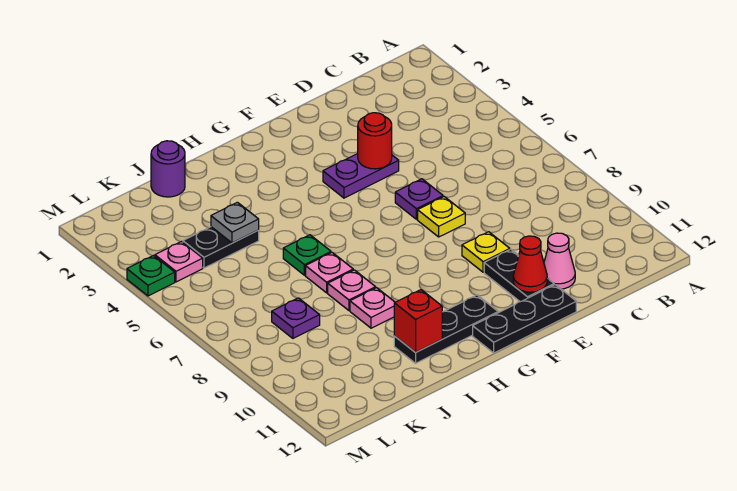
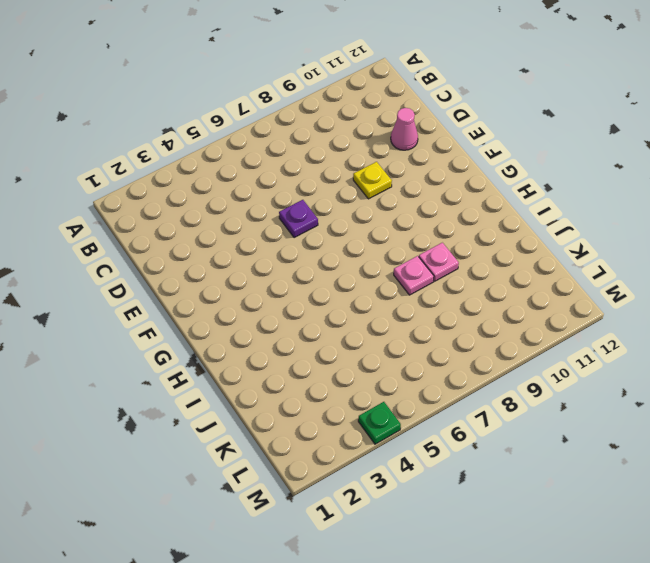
none -> purple 1x2 plate [323,154,399,198]
none -> yellow 1x1 plate [418,197,465,237]
none -> black 1x2 plate [484,249,554,302]

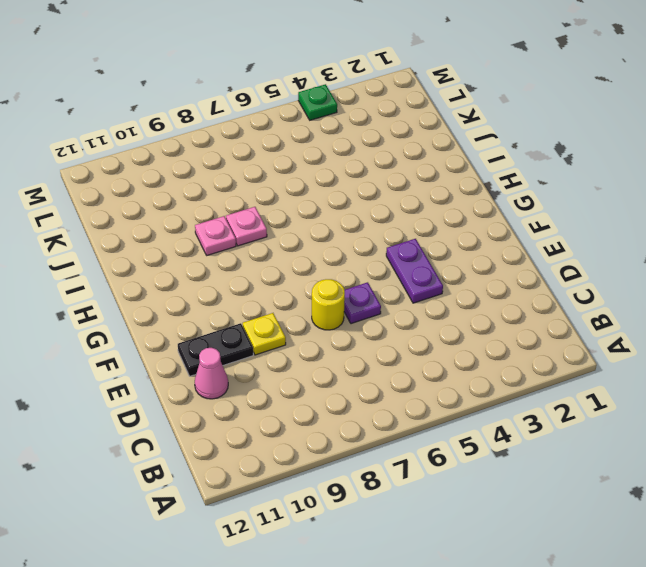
yellow 1x1 round brick [312,279,345,330] -> yellow 1x1 plate [418,197,465,237]
none -> black 1x3 plate [473,285,576,353]
none -> black 1x3 plate [394,295,498,363]
none -> green 1x1 plate [283,235,331,275]

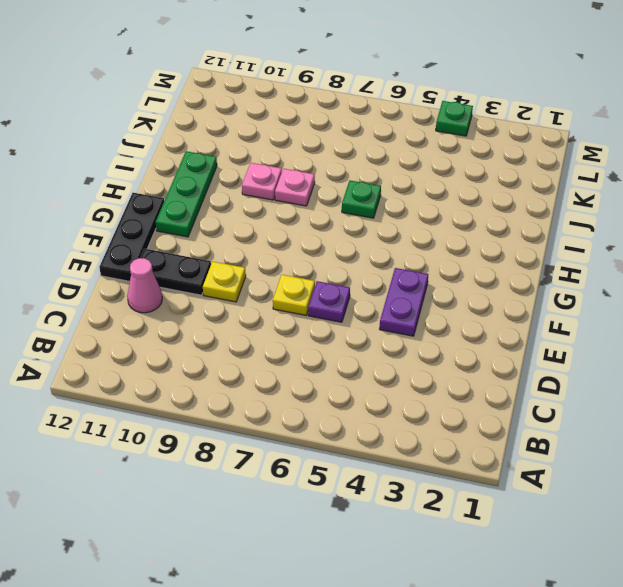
green 1x3 plate [156,151,217,237] -> black 1x3 plate [394,295,498,363]
none -> pink 1x1 plate [306,253,353,293]
none -> purple 1x1 round brick [151,141,185,197]
none -> black 1x2 plate [183,227,259,268]

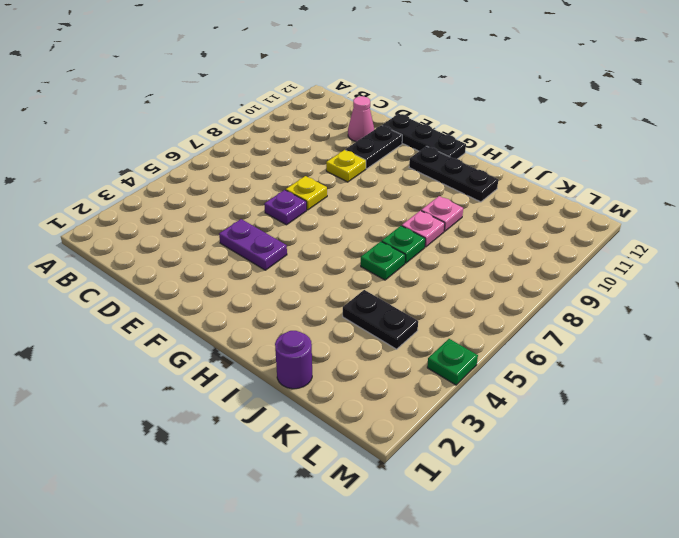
green 1x1 plate [381,226,425,263] -> pink 1x1 plate [306,253,353,293]
none -> purple 1x1 plate [272,298,320,338]
none -> pink 1x1 plate [155,242,203,282]
none -> red 1x1 round brick [358,113,392,169]

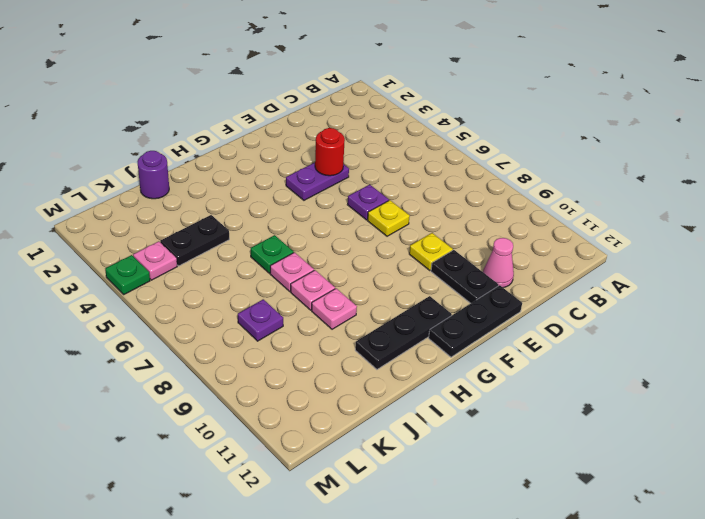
none -> red 1x1 cone [513,236,547,292]
none -> red 1x1 brick [394,290,442,352]
none -> grey 1x1 plate [211,202,259,243]

